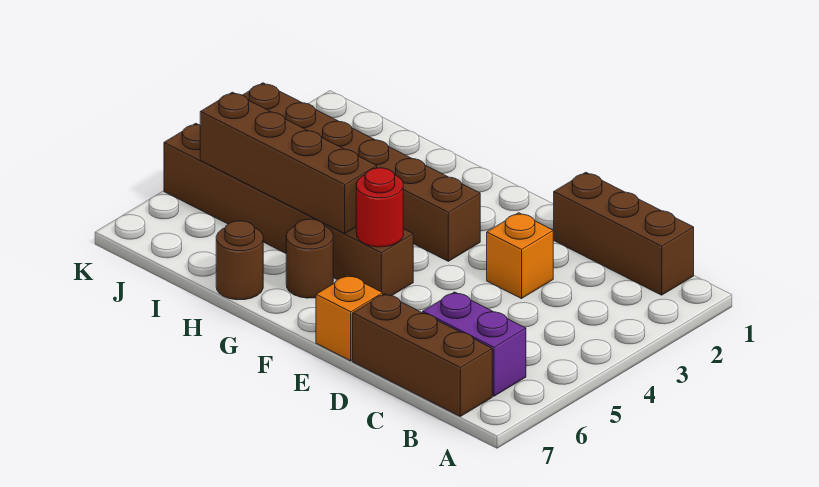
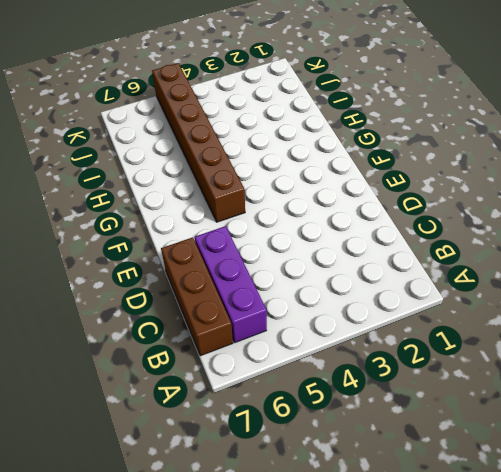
purple 1x3 brick [195,226,267,343] -> purple 1x2 brick [423,292,526,396]
none -> brown 1x3 brick [554,172,694,295]
none -> orange 1x1 brick [487,213,553,299]

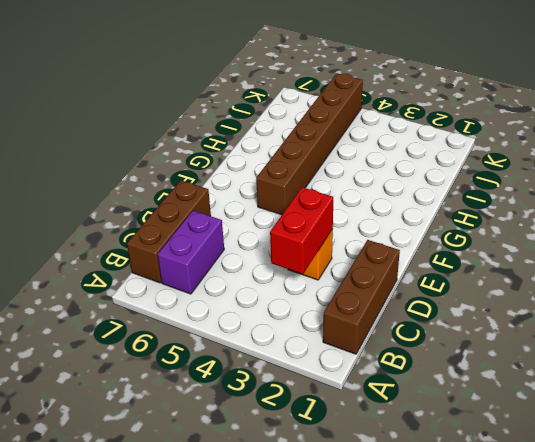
red 1x2 brick [270,187,333,274] -> none
none -> orange 1x1 brick [316,275,383,361]
none -> brown 1x6 brick [243,83,480,261]

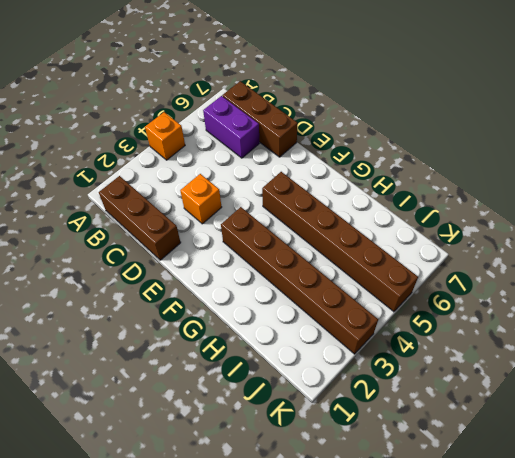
orange 1x1 brick [145,112,185,160] -> orange 1x1 brick moved to [316,275,383,361]
none -> brown 1x1 round brick [286,219,333,298]
none -> brown 1x1 round brick [216,221,263,300]

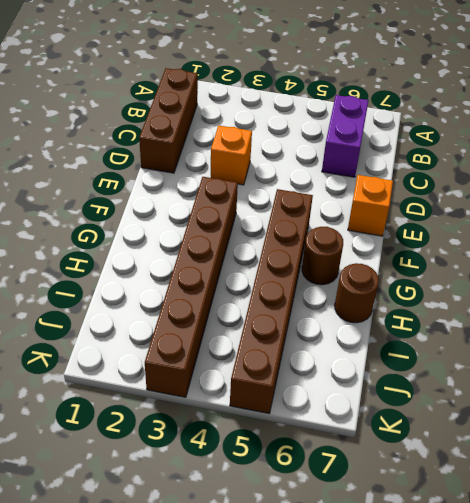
none -> brown 1x3 brick [353,294,492,416]
none -> red 1x1 round brick [356,168,403,247]

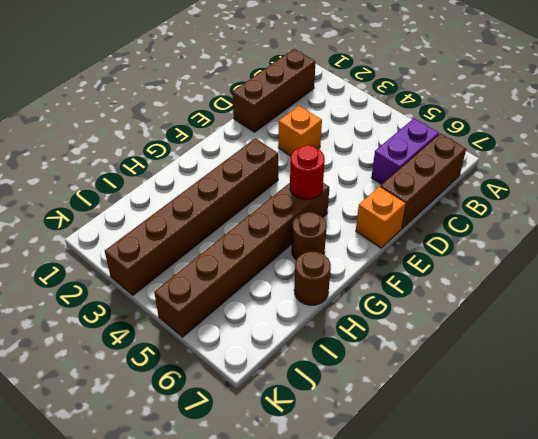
none -> brown 1x4 brick [200,92,377,234]

